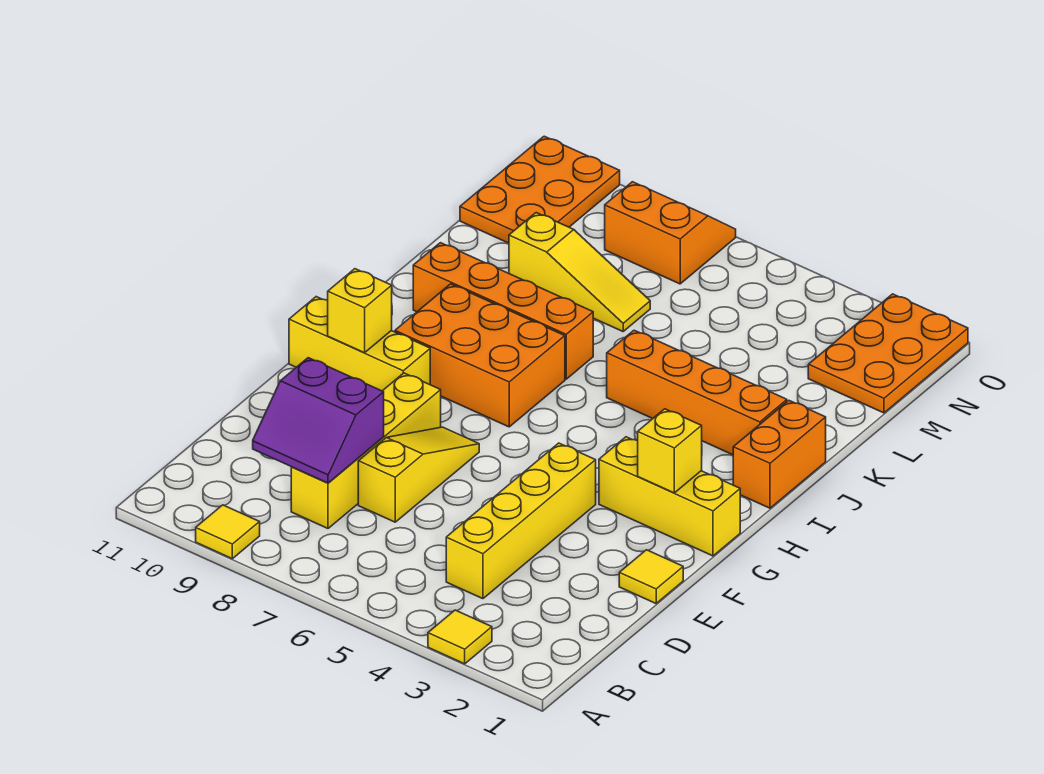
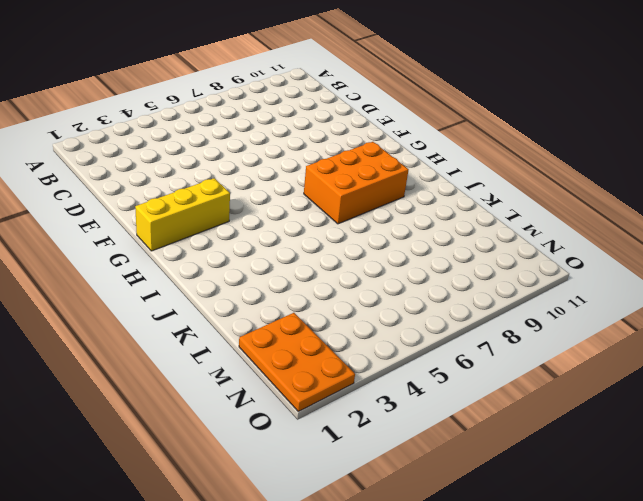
none -> yellow 1x1 tile [428,610,492,664]
none -> yellow 1x1 tile [196,505,260,559]
none -> yellow 1x4 brick [446,443,596,599]

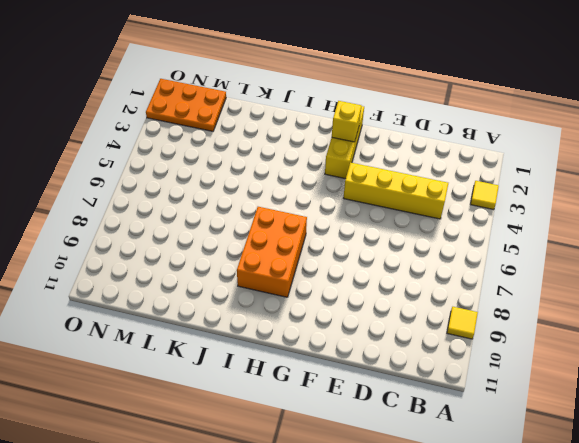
none -> yellow 1x4 brick [291,373,441,528]
none -> yellow 1x3 slope [358,427,479,522]
none -> yellow 1x1 tile [619,550,683,603]

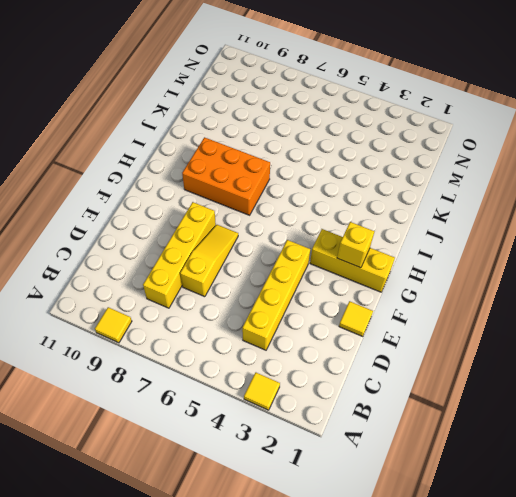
none -> yellow 1x3 brick [289,297,430,391]
none -> orange 1x2 brick [733,401,826,508]
none -> orange 1x4 brick [607,330,787,455]

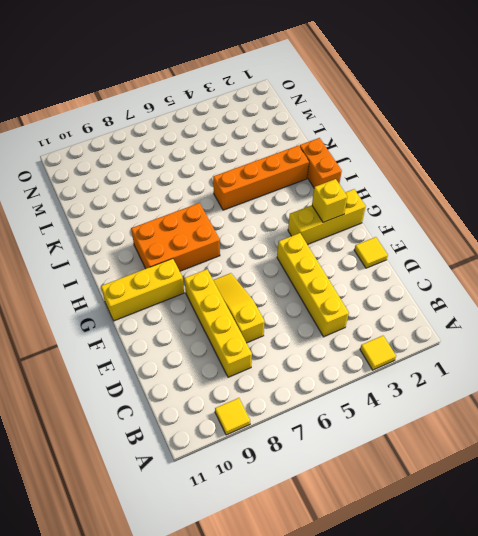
none -> orange 1x4 brick [413,243,593,379]
none -> yellow 1x3 slope [509,213,650,331]
none -> orange 2x3 plate [808,294,968,413]

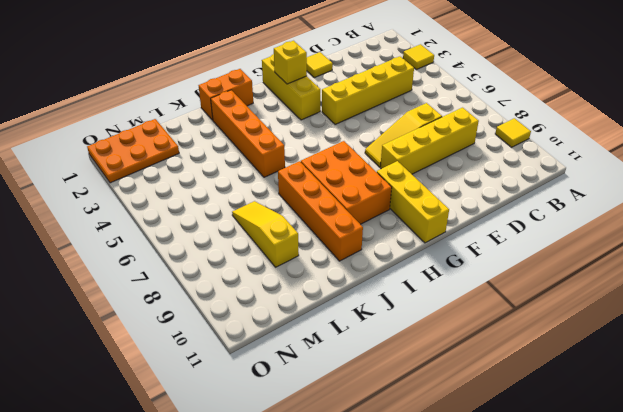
none -> orange 2x3 plate [460,136,620,243]
none -> orange 2x2 slope [605,182,736,284]
none -> purple 2x2 slope [253,358,384,483]

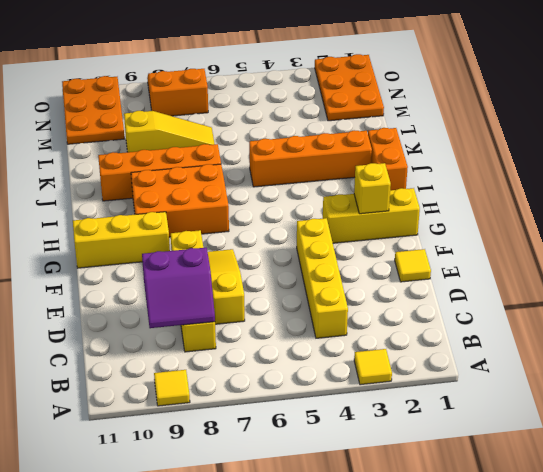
none -> yellow 1x1 brick [328,269,392,353]

